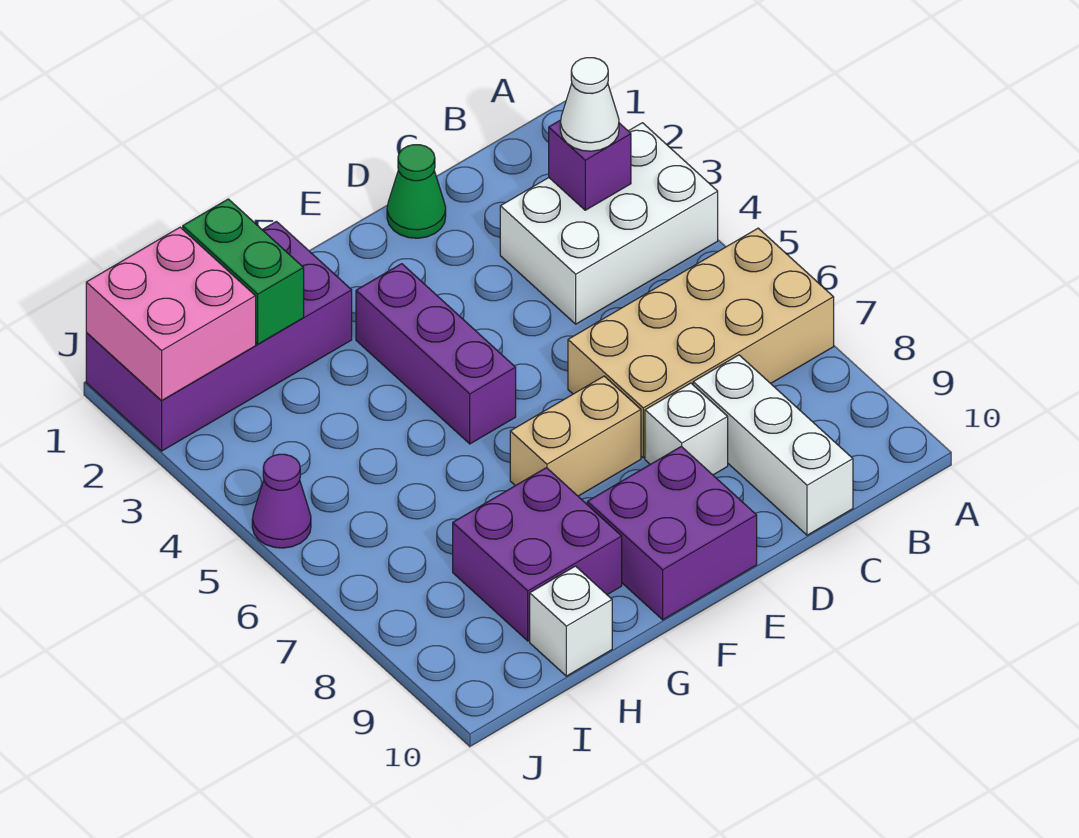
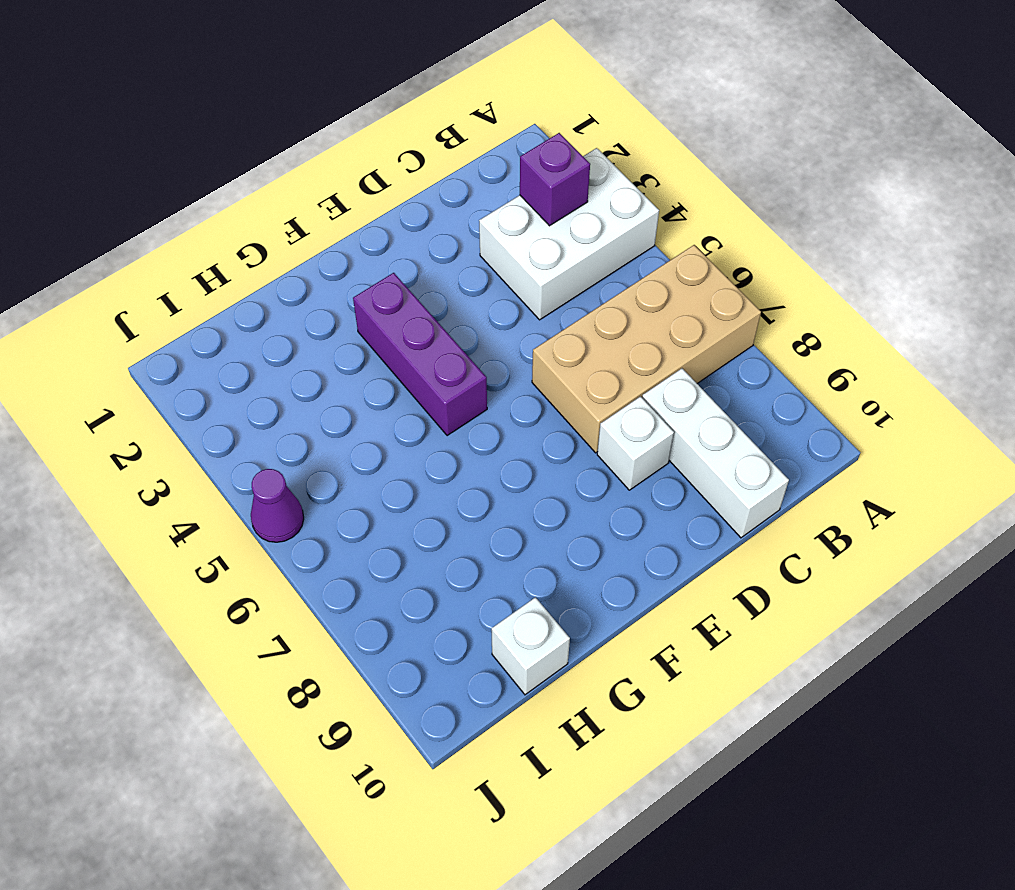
none -> green 1x1 cone [387,145,446,238]
none -> tan 1x2 brick [510,376,641,496]
none -> purple 2x2 brick [587,446,757,620]

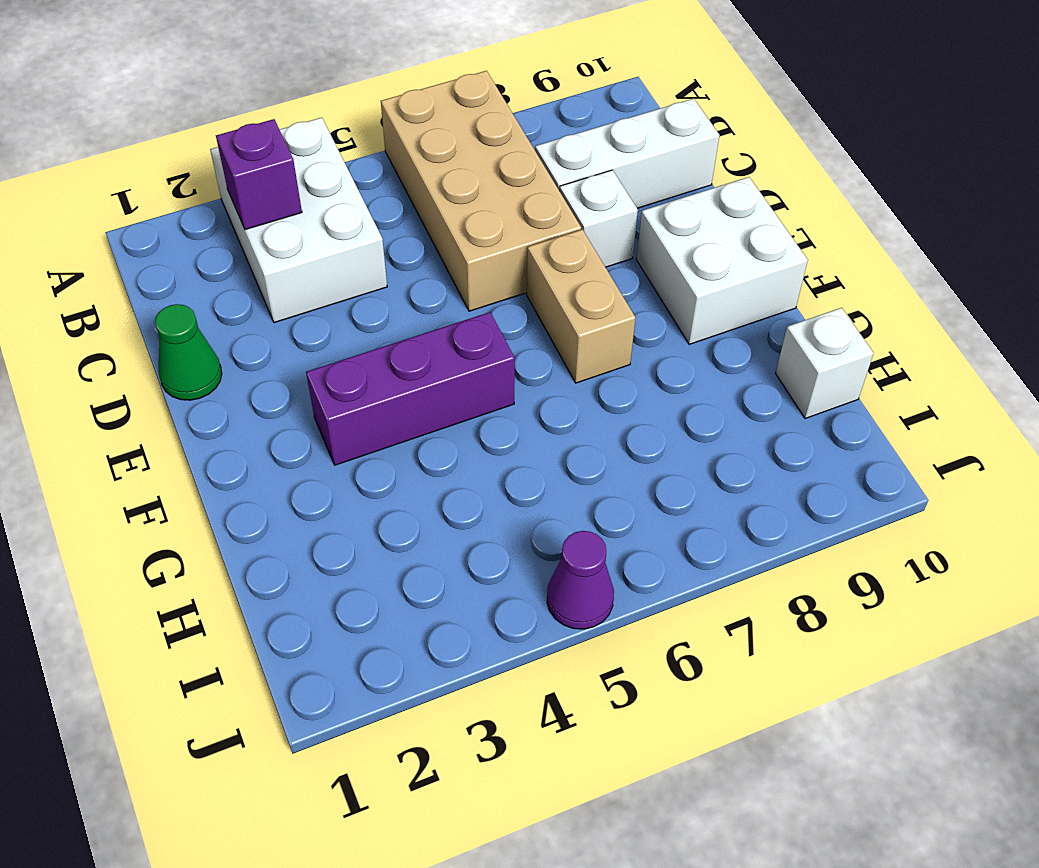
white 2x2 brick [636,177,808,344] -> purple 2x2 brick [587,446,757,620]
none -> purple 2x4 brick [86,222,352,451]
none -> purple 2x2 brick [453,468,622,641]
none -> green 1x2 brick [183,199,304,344]

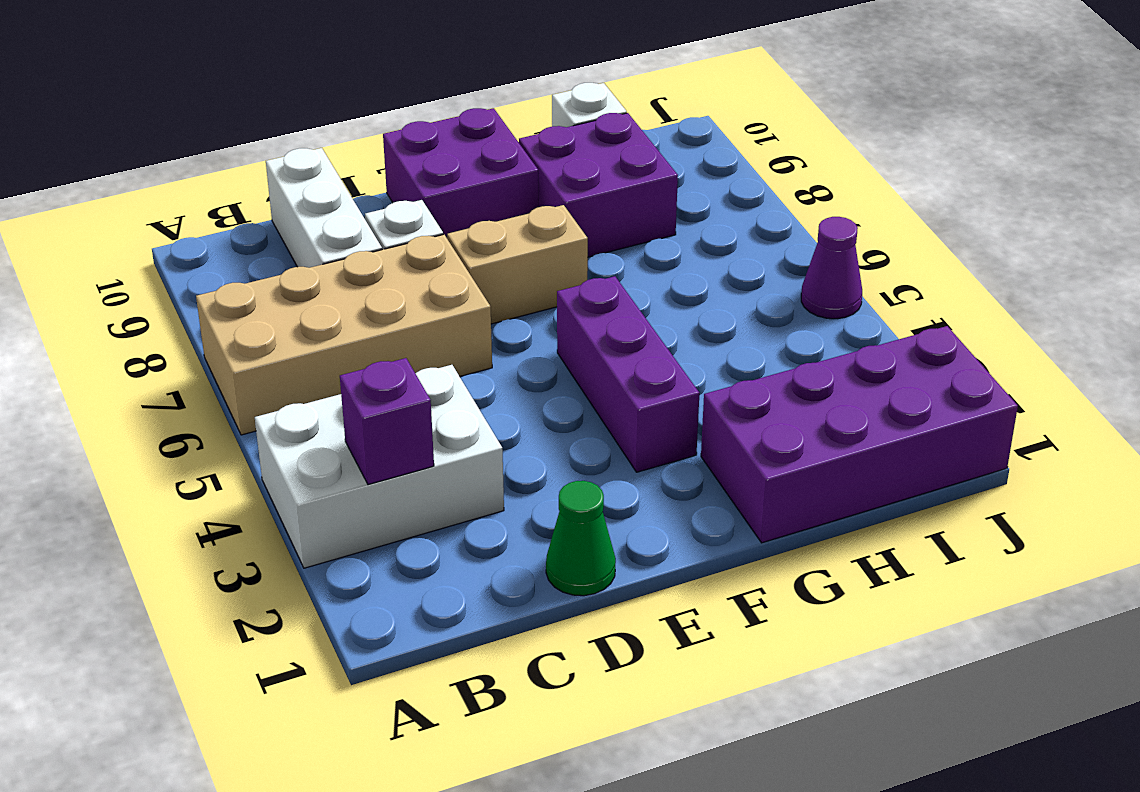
none -> green 1x2 brick [183,199,304,344]
none -> pink 2x2 brick [86,227,256,400]
none -> white 1x1 cone [560,58,619,151]

